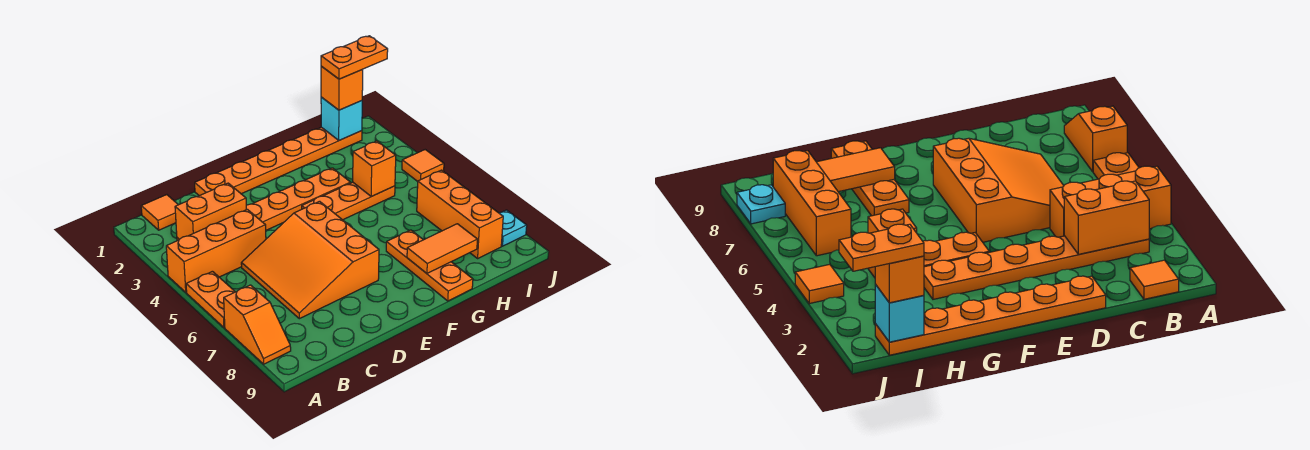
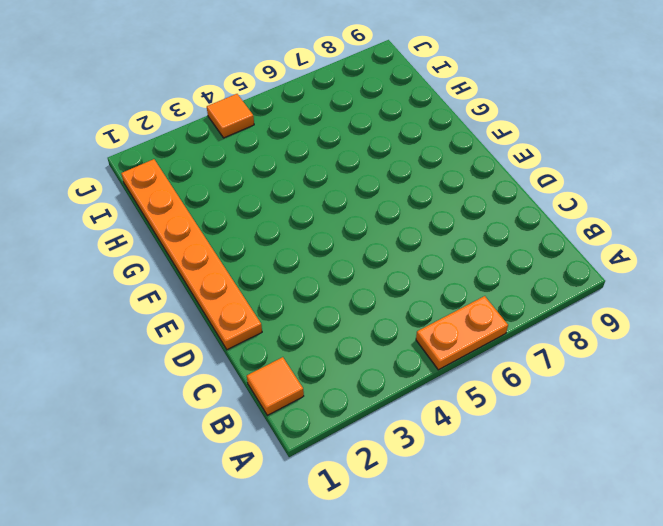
none -> orange 1x3 brick [166,209,266,292]
none -> orange 1x2 slope [224,285,291,364]
none -> orange 1x6 plate [177,168,351,241]

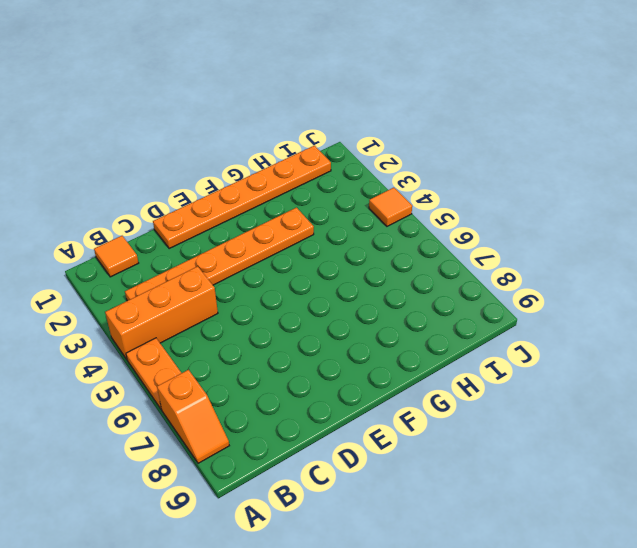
none -> orange 3x3 slope [241,201,379,319]
none -> orange 1x3 plate [302,182,395,220]
none -> orange 1x3 plate [386,230,473,301]

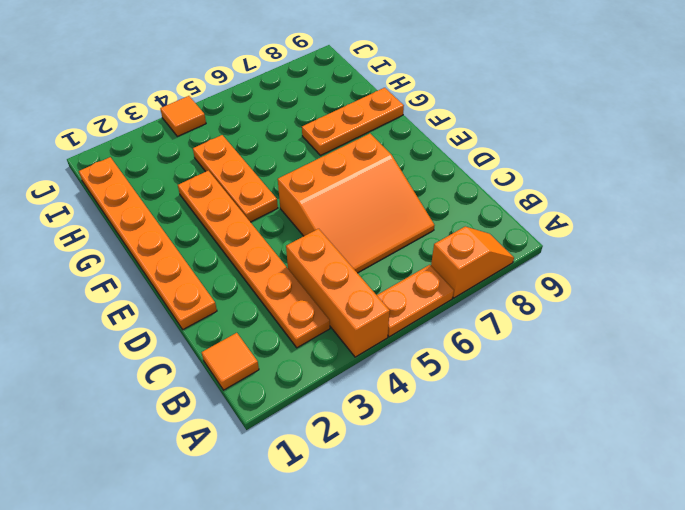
none -> orange 1x3 brick [417,170,503,258]
none -> cyan 1x1 plate [499,210,527,246]
none -> orange 1x2 brick [175,183,246,239]

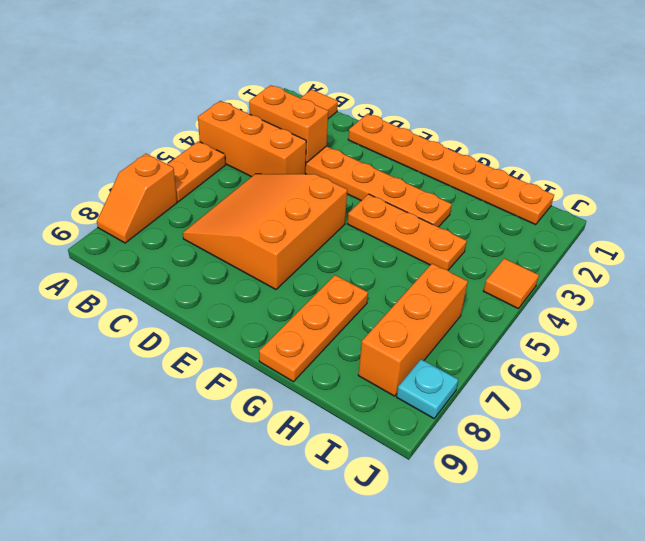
none -> orange 1x2 tile [407,224,478,273]
none -> orange 1x1 brick [353,141,396,196]
none -> cyan 1x1 brick [321,97,362,140]

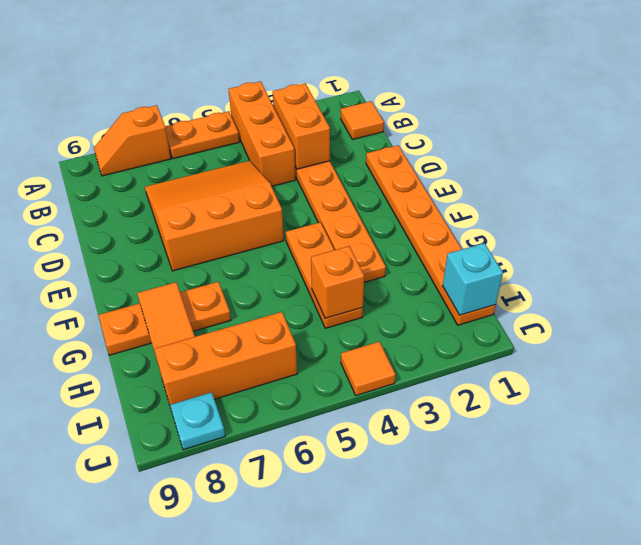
none -> orange 1x1 brick [321,66,363,110]
none -> orange 1x2 plate [321,36,388,79]

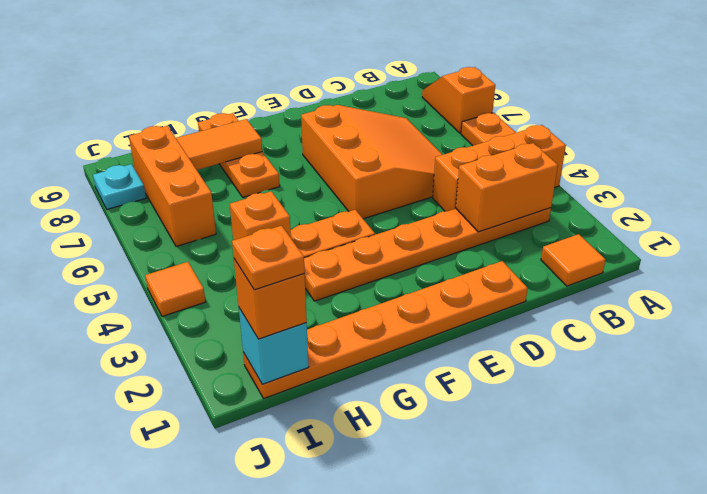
orange 1x1 plate [232,226,305,290] -> orange 1x2 plate [321,36,388,79]

